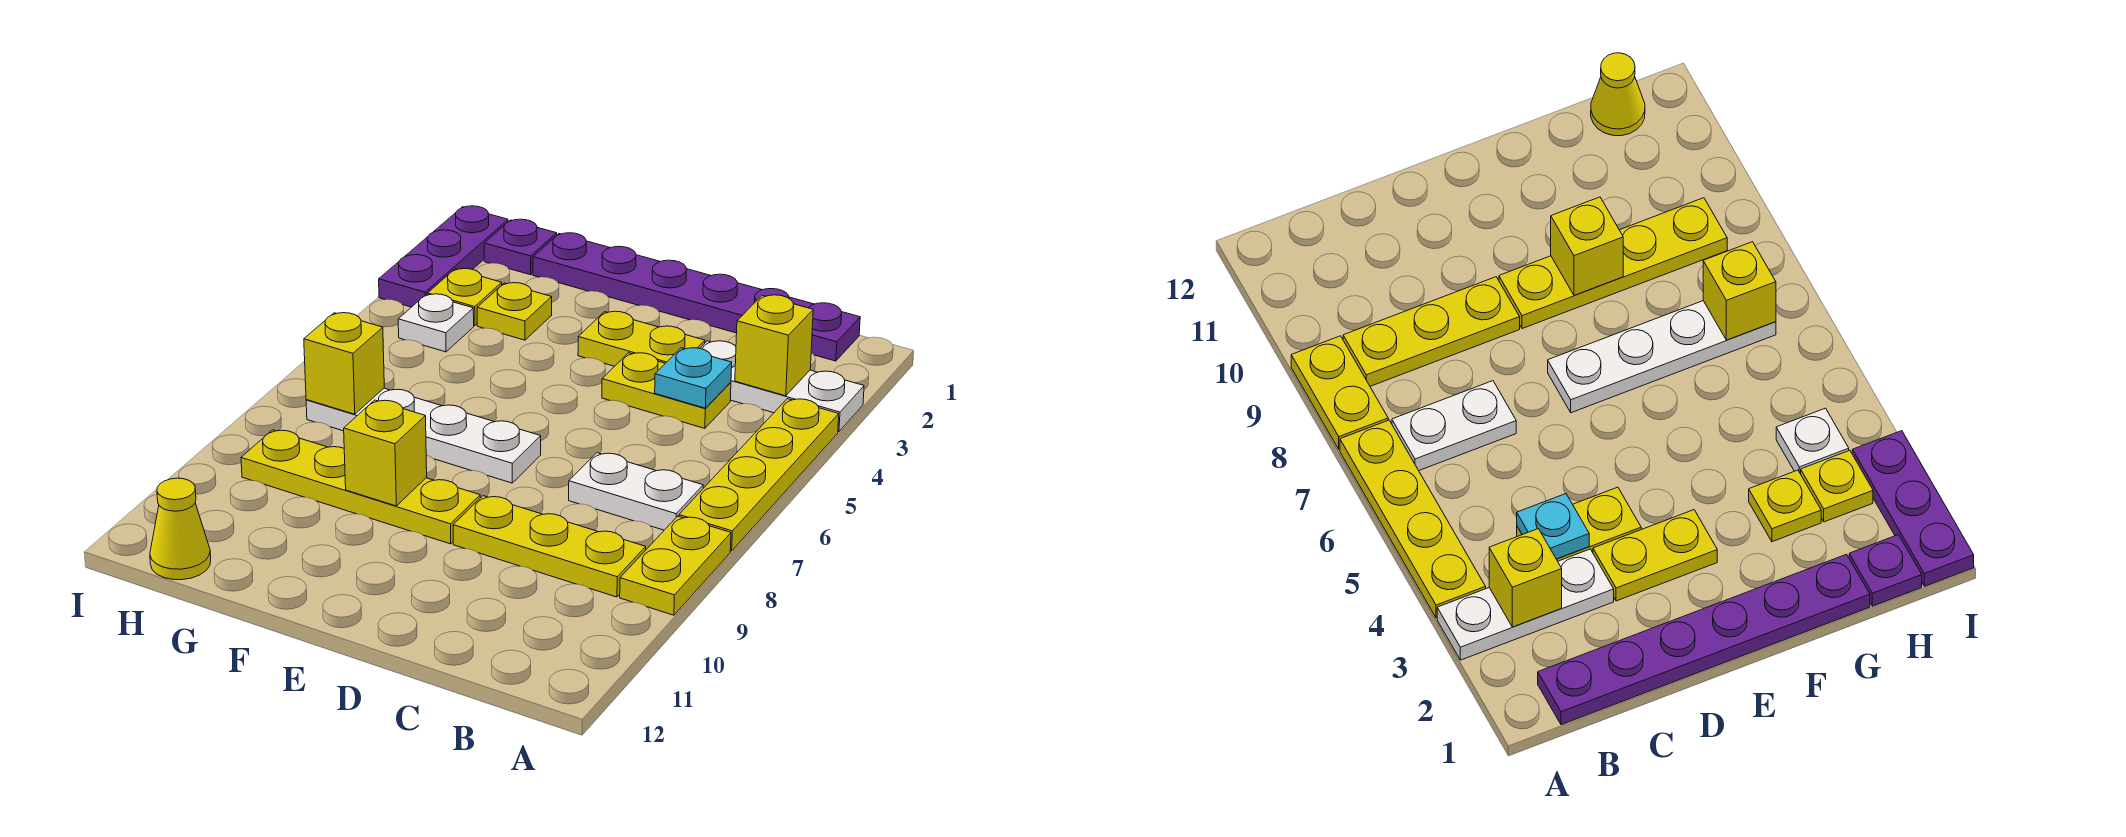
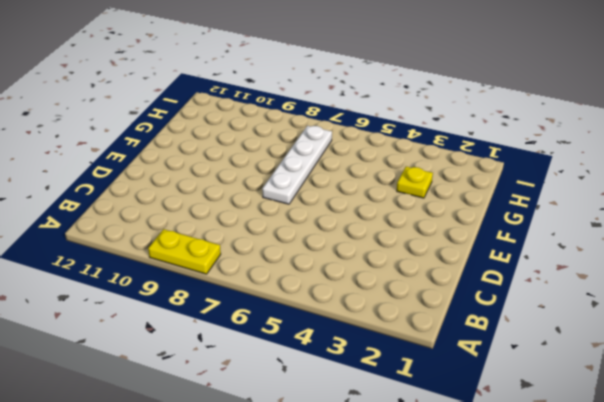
none -> white 1x3 plate [700,341,864,432]
none -> yellow 1x4 plate [679,399,839,551]
none -> purple 1x6 plate [533,233,860,361]

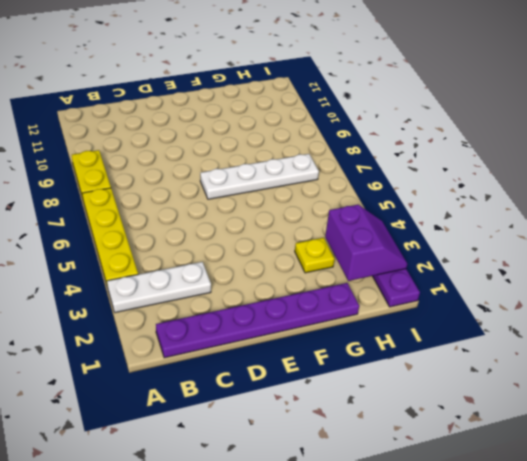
purple 2x2 slope [325,204,407,281] -> none
none -> white 1x2 plate [569,453,703,530]
none -> yellow 1x3 plate [453,496,646,597]
none -> yellow 1x2 plate [602,353,731,428]

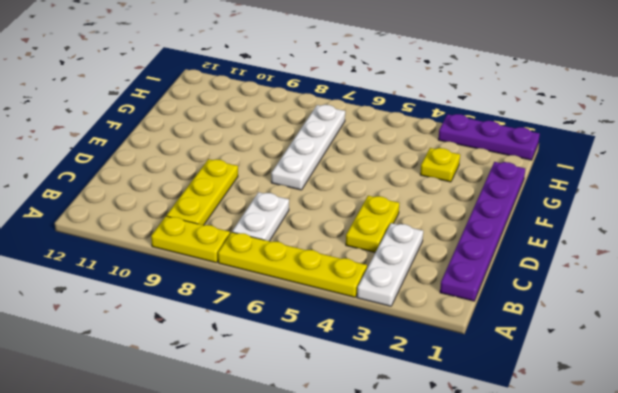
none -> yellow 1x2 plate [578,311,705,366]
none -> yellow 1x4 plate [241,430,480,544]
none -> purple 1x1 plate [484,219,557,275]

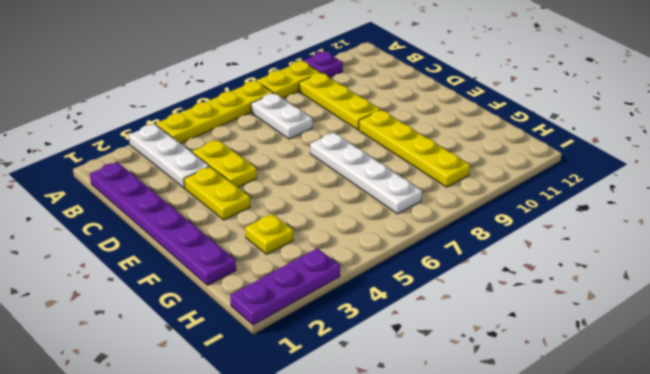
purple 1x1 plate [304,52,343,78] -> purple 1x1 plate moved to [484,219,557,275]
none -> yellow 1x1 plate [428,269,502,326]
none -> white 1x1 plate [398,294,474,352]
none -> yellow 1x1 cone [150,478,211,580]

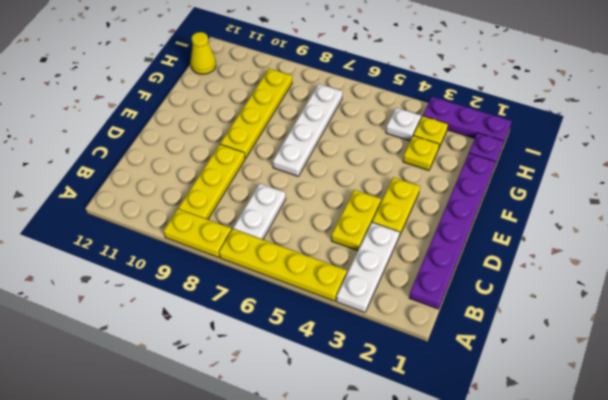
none -> yellow 1x1 brick [735,295,813,396]
none -> cyan 1x1 plate [655,348,732,408]
none -> yellow 1x1 brick [344,400,427,506]

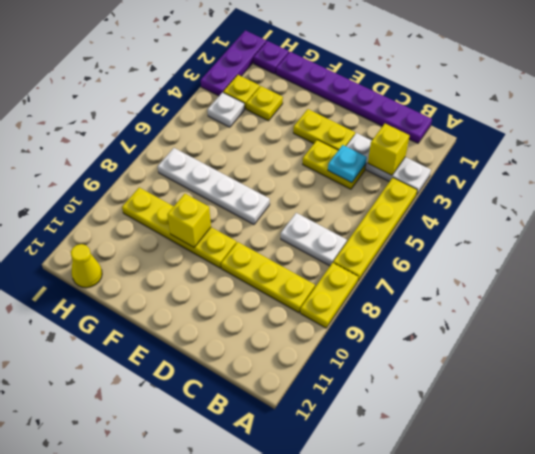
none -> yellow 1x1 brick [304,313,384,414]

